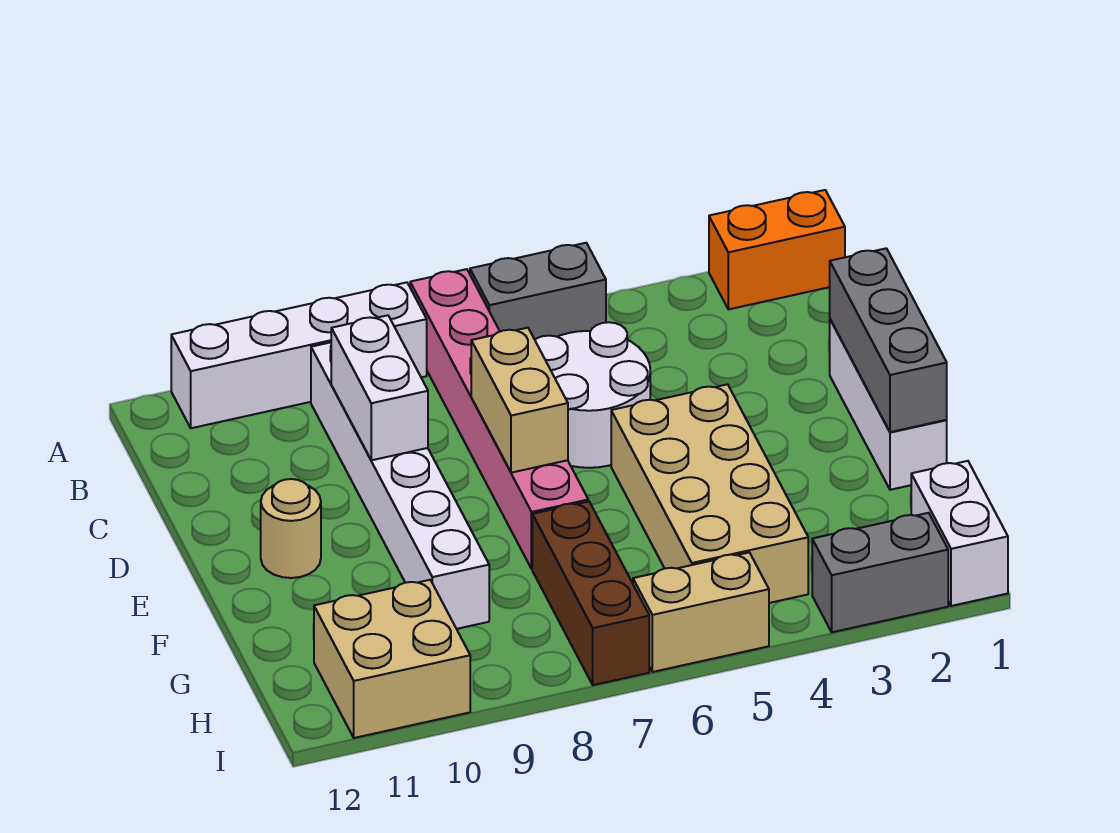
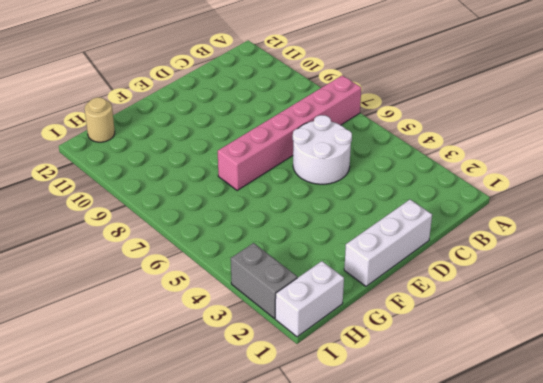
tan 1x1 round brick [85,97,115,142] -> tan 1x1 round brick moved to [261,479,321,578]
none -> orange 1x2 brick [709,190,845,309]
none -> grey 1x2 brick [470,243,606,339]
none -> white 1x4 brick [171,282,427,428]

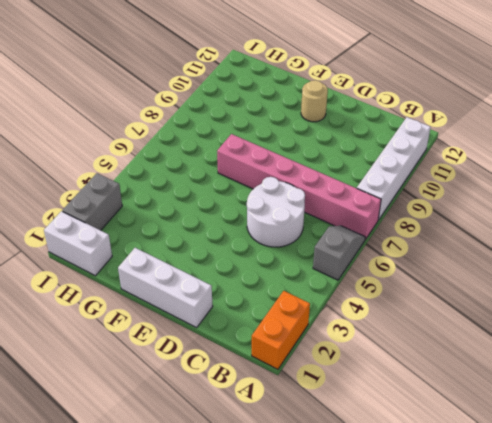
grey 1x2 slope [313,226,365,280] -> grey 1x2 brick [470,243,606,339]
none -> white 1x6 brick [311,342,489,629]
none -> tan 2x4 brick [611,384,808,603]
none -> brown 1x3 brick [532,501,649,685]

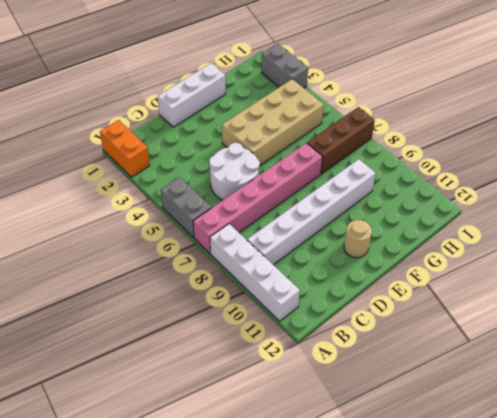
none -> white 1x2 brick [911,461,1008,606]
none -> tan 2x2 brick [314,580,470,738]
none -> tan 1x2 brick [633,553,769,672]

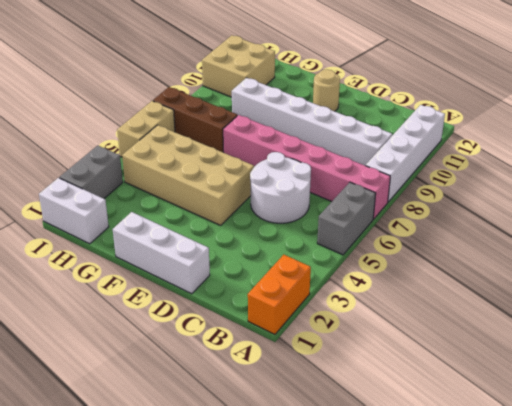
none -> white 1x2 brick [331,315,428,460]
none -> grey 1x3 brick [830,248,947,432]
none -> tan 1x2 brick [471,328,568,473]

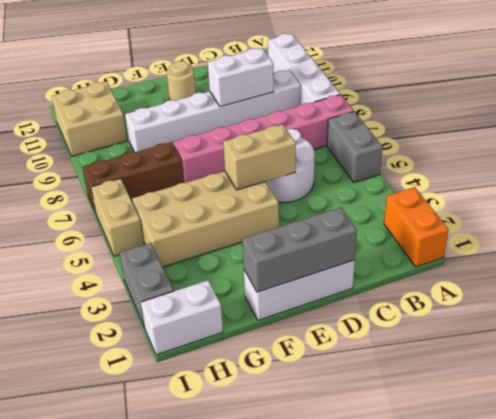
tan 1x2 brick [223,124,296,190] -> tan 1x2 brick moved to [471,328,568,473]

